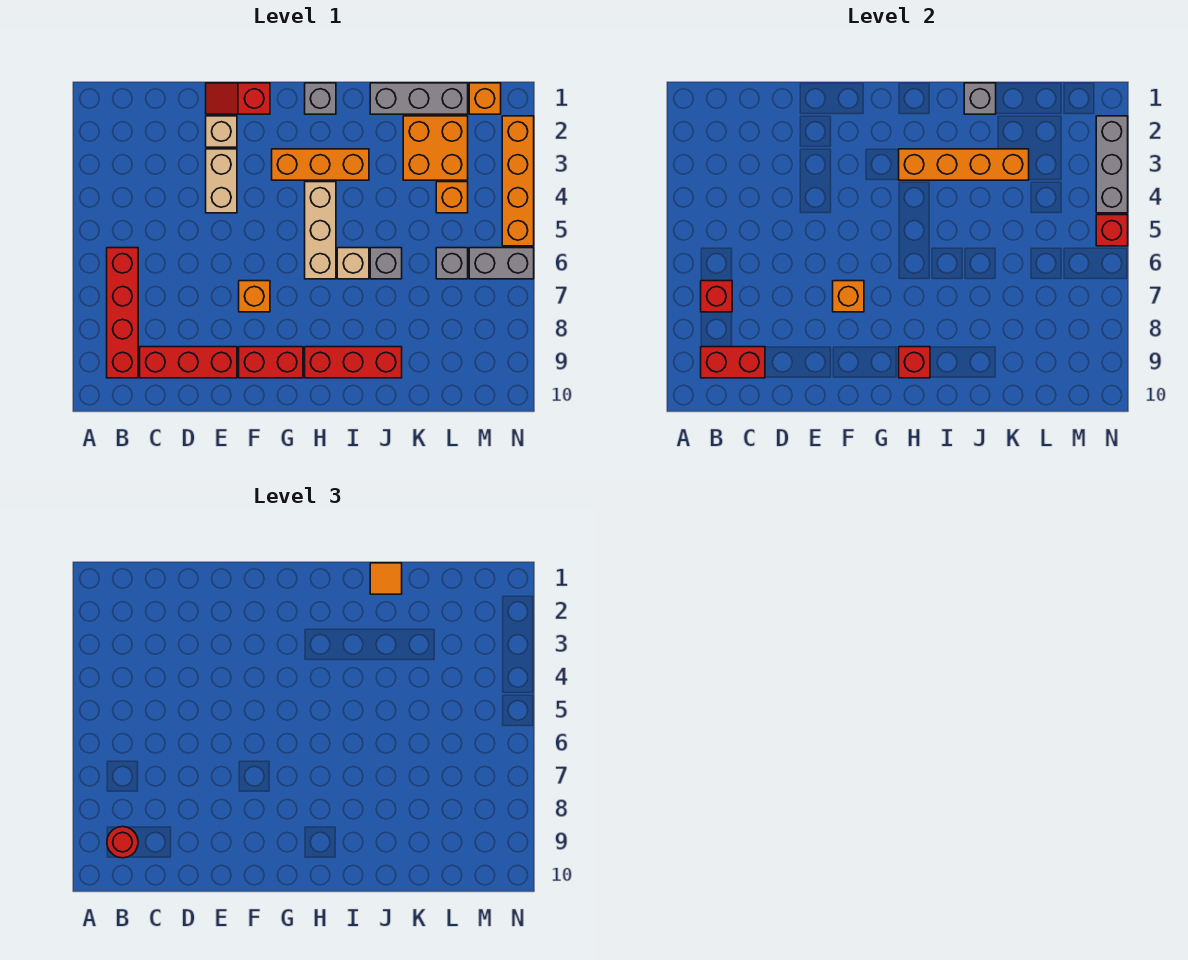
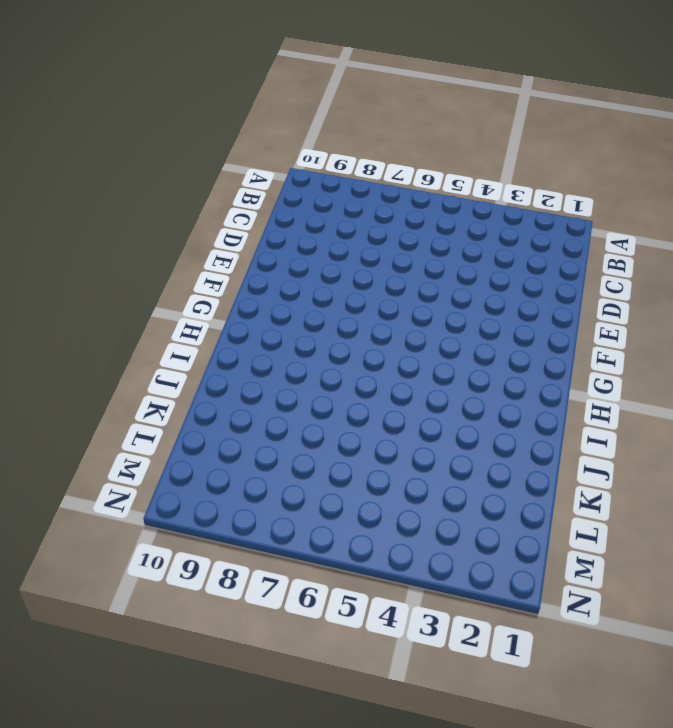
none -> red 1x4 brick [107,248,138,378]
none -> red 1x3 brick [140,347,237,378]
none -> red 1x2 slope [206,83,270,114]
none -> tan 1x1 brick [206,116,237,147]

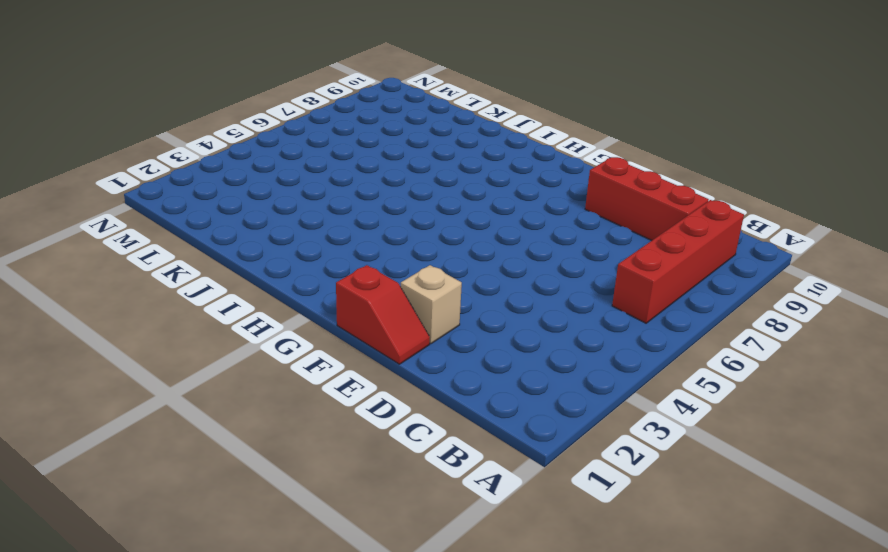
none -> tan 1x2 brick [206,149,237,213]
none -> orange 1x1 brick [239,281,270,312]
none -> red 1x2 brick [239,347,303,378]
none -> orange 1x3 brick [272,149,369,180]

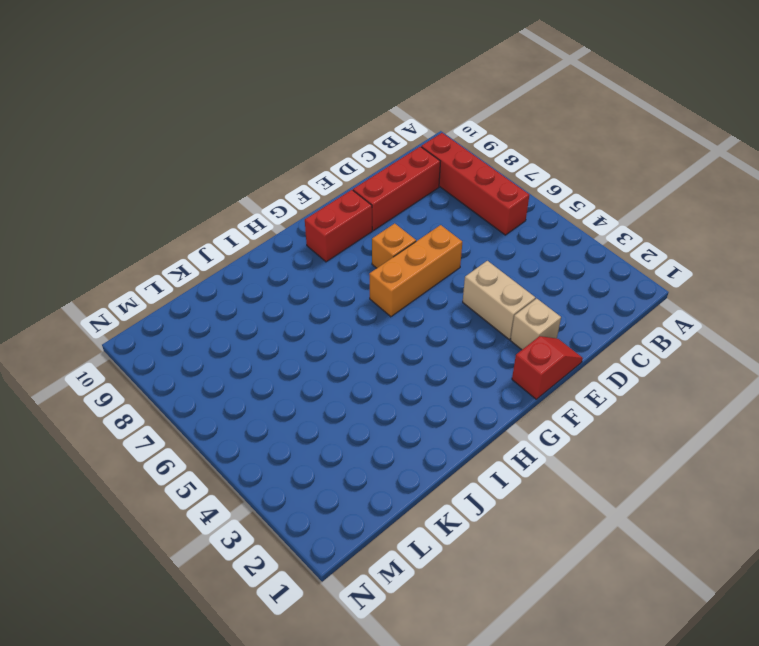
orange 1x3 brick [369,225,462,317] -> orange 1x3 brick moved to [272,149,369,180]
none -> grey 1x1 brick [305,83,336,114]
none -> tan 1x3 brick [305,182,336,279]
none -> red 1x3 brick [305,347,402,378]
none -> tan 1x1 brick [337,248,369,279]

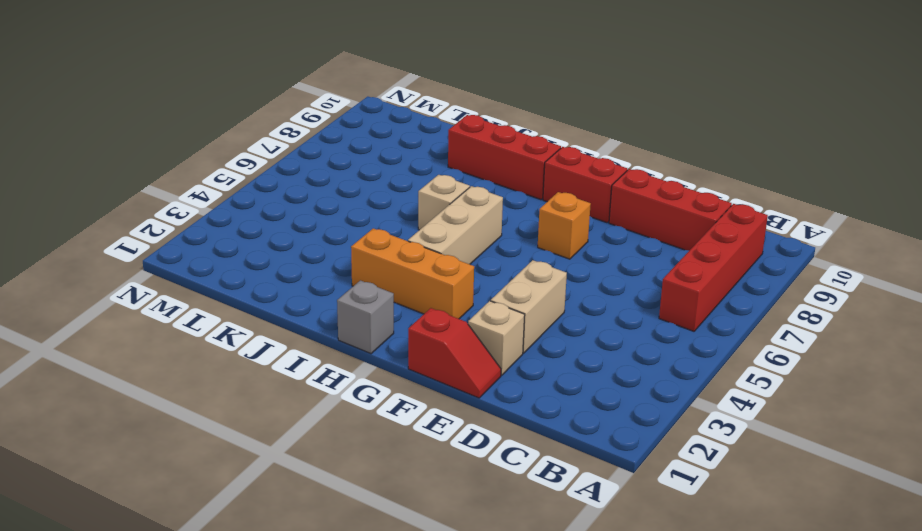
none -> grey 1x3 brick [370,83,468,114]
none -> grey 1x1 brick [370,248,402,279]
none -> orange 2x2 brick [403,116,468,180]
none -> orange 1x1 brick [436,182,468,213]

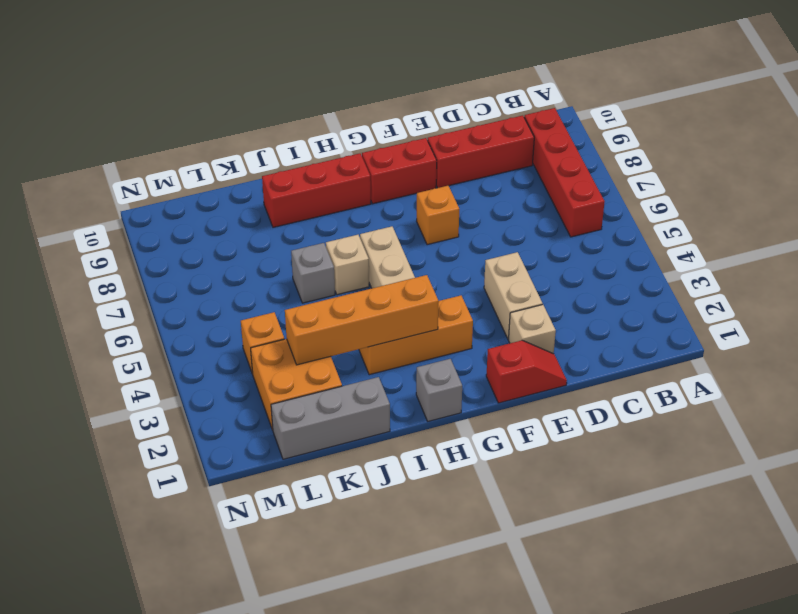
none -> grey 1x1 brick [436,248,468,279]
none -> orange 1x1 brick [469,83,501,114]
none -> grey 1x2 brick [469,248,534,279]
none -> orange 1x4 brick [502,116,534,246]

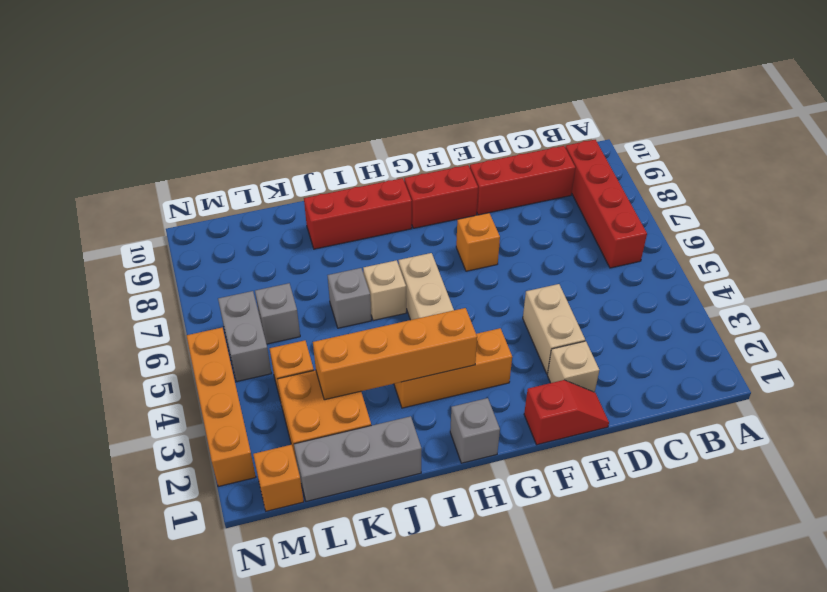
grey 1x2 brick [218,291,272,381] -> grey 1x2 brick turned to [469,248,534,279]
none -> red 1x1 brick [701,281,732,312]
none -> red 1x2 brick [701,347,765,378]
none -> orange 1x1 brick [833,281,864,312]
none -> red 1x1 brick [899,347,930,378]

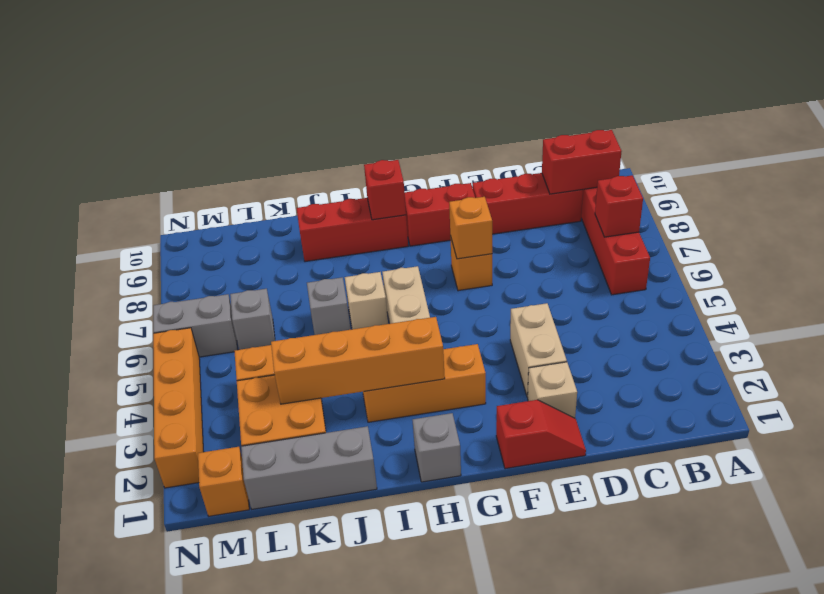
none -> grey 1x1 brick [964,83,996,114]
none -> grey 1x3 brick [1096,116,1128,213]
none -> red 1x1 brick [1096,215,1128,246]
none -> red 1x1 round brick [107,827,138,858]

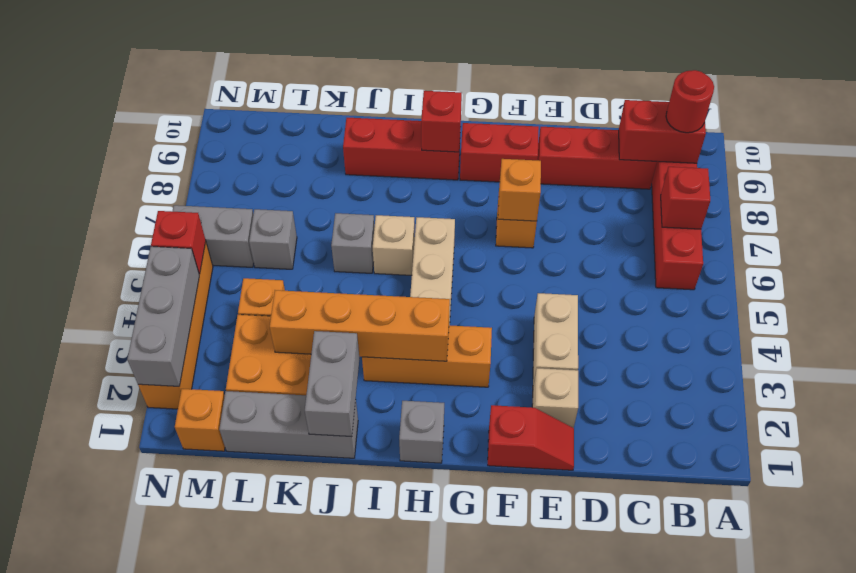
grey 1x2 brick [305,331,360,437] -> grey 1x1 brick [964,83,996,114]
none -> orange 1x1 tile [370,563,402,594]

